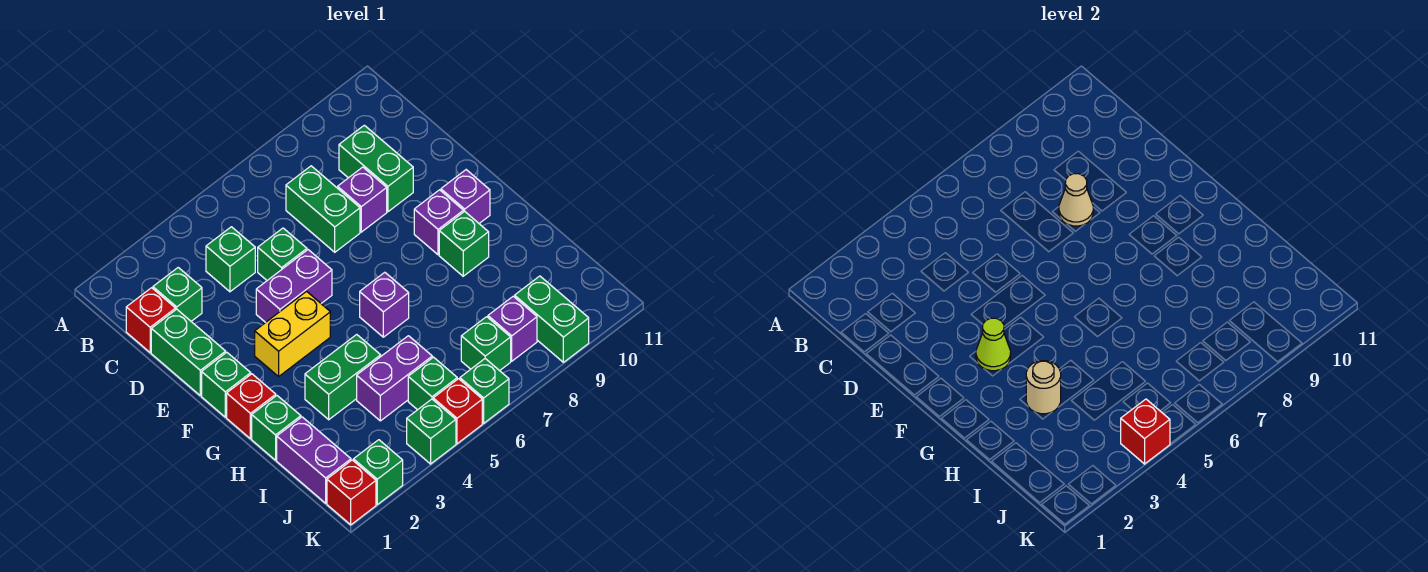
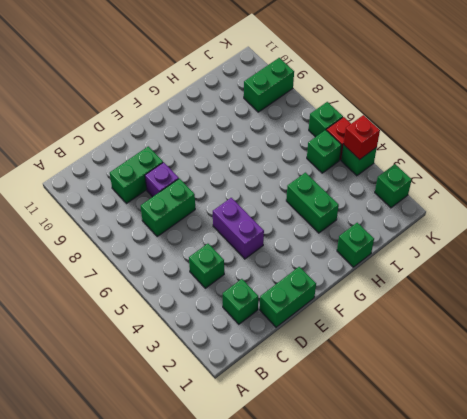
none -> red 1x1 brick [126,288,176,353]
none -> green 1x1 brick [258,228,307,280]
none -> green 1x1 brick [202,352,251,417]
none -> yellow 1x2 brick [255,291,330,376]

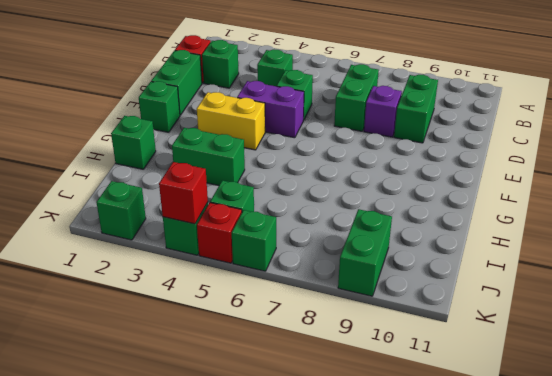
none -> purple 1x1 brick [414,190,463,255]
none -> purple 1x1 brick [441,170,490,223]
none -> red 1x1 brick [227,374,276,439]
none -> purple 1x1 brick [360,272,409,337]

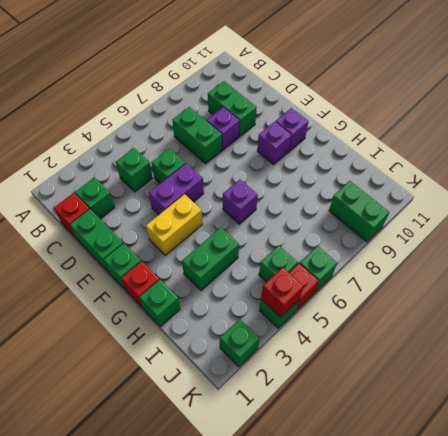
none -> green 1x1 brick [439,211,489,276]
none -> purple 1x2 brick [277,417,351,503]
none -> purple 1x2 brick [357,336,432,421]
none -> green 1x1 brick [461,317,511,371]

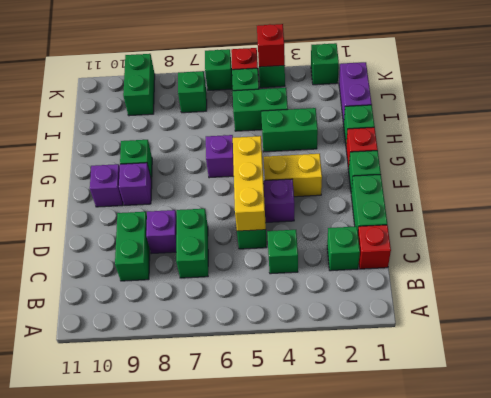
yellow 1x3 brick [233,136,266,231] -> none
green 1x2 brick [233,88,288,131] -> purple 1x2 brick [357,336,432,421]
none -> purple 1x1 brick [488,296,537,361]
none -> red 1x1 brick [327,460,376,525]
none -> tan 1x1 cone [1059,174,1093,226]
none -> lime 1x1 cone [976,318,1011,371]

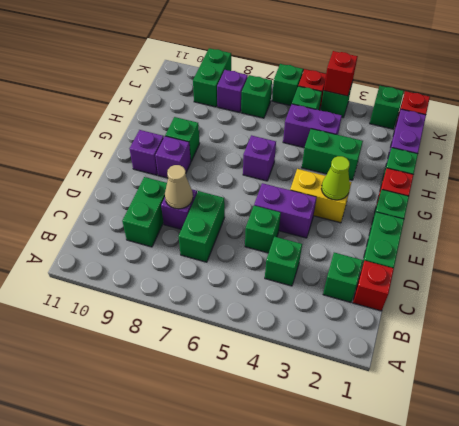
none -> tan 1x1 round brick [1026,361,1061,414]

